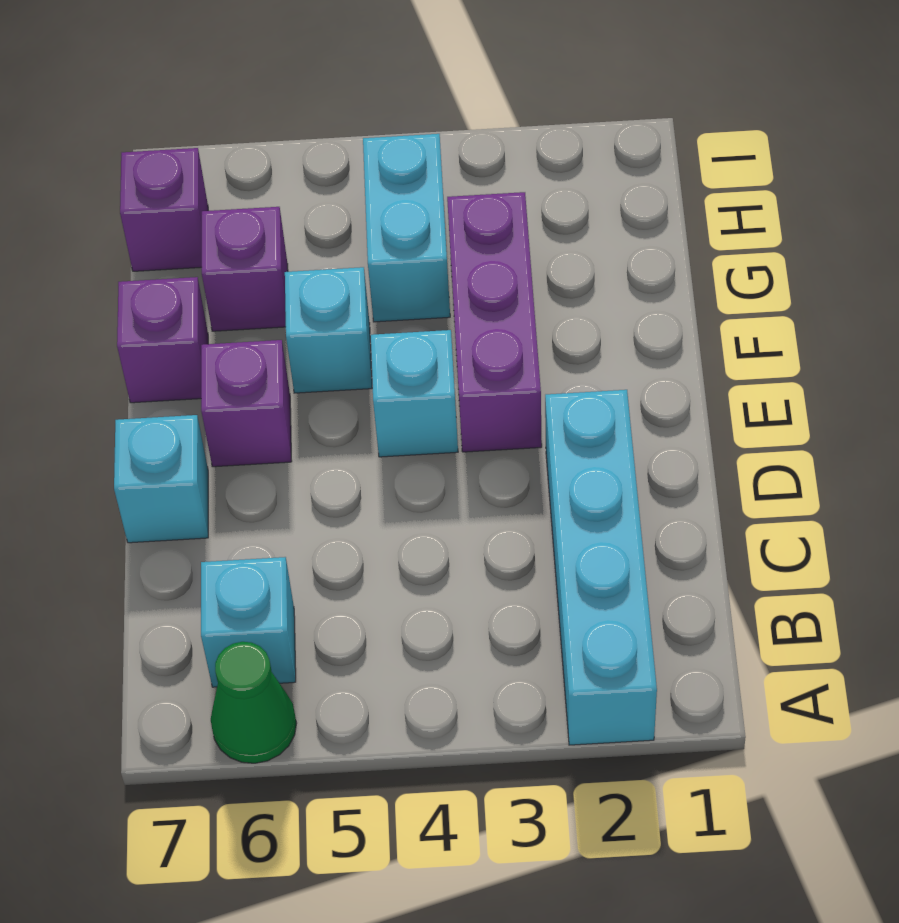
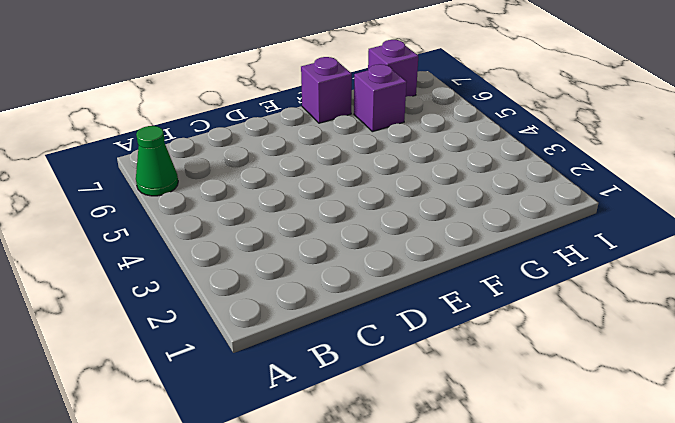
none -> cyan 1x4 brick [545,390,657,745]
none -> cyan 1x1 brick [201,557,296,687]
none -> cyan 1x1 brick [114,415,208,543]

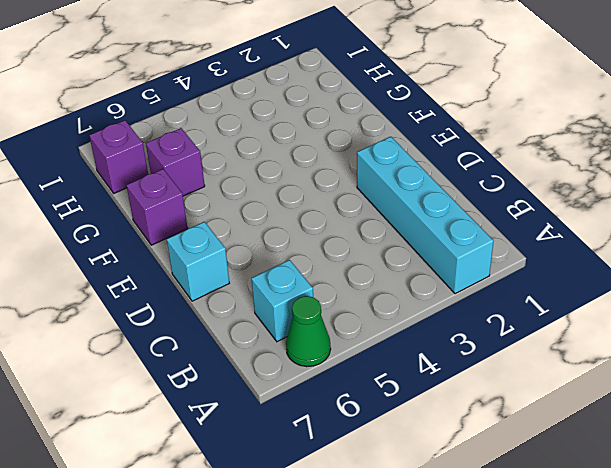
none -> purple 1x3 brick [447,192,542,452]
none -> cyan 1x1 brick [371,330,458,457]
none -> purple 1x1 brick [201,340,292,467]

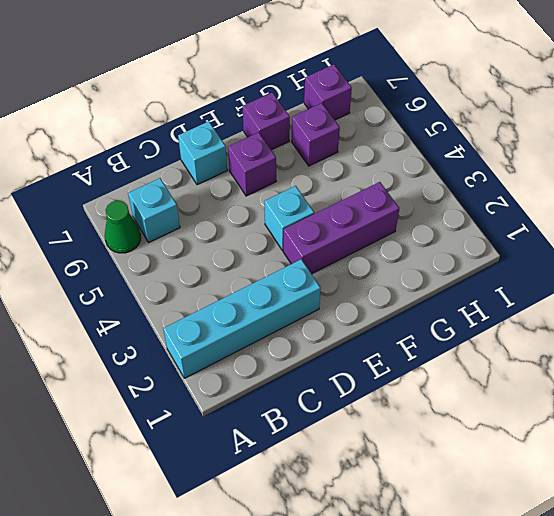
none -> cyan 1x1 brick [285,267,372,393]
none -> cyan 1x2 brick [363,134,450,322]

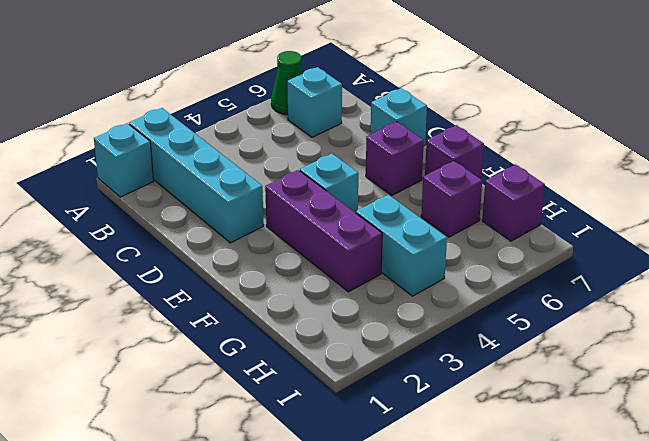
cyan 1x1 brick [94,123,153,197] -> cyan 1x1 brick moved to [285,267,372,393]

